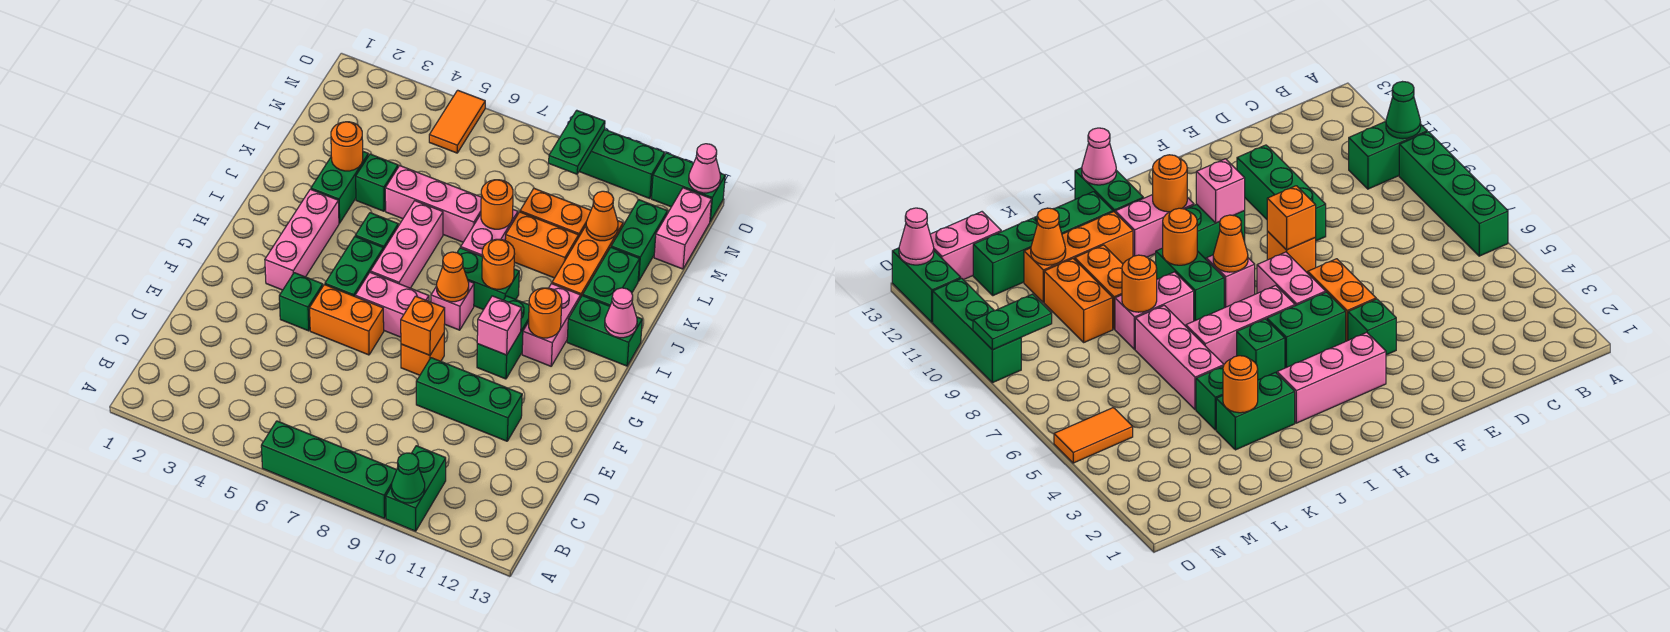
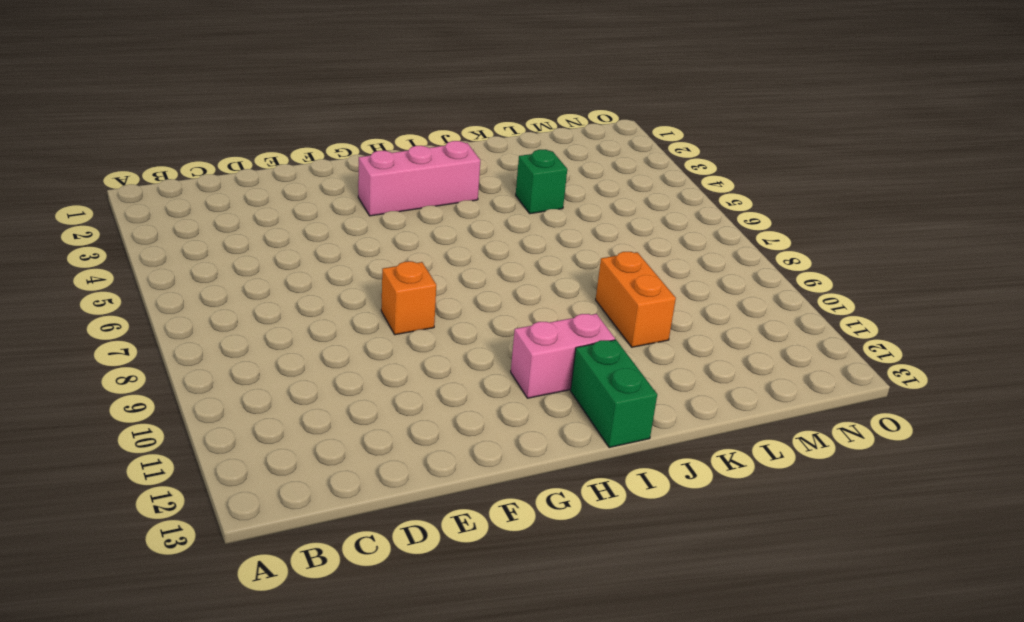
none -> green 1x4 brick [261,421,396,518]
none -> green 1x2 brick [386,446,446,531]
none -> green 1x3 brick [416,358,522,441]
none -> green 1x1 brick [279,273,323,331]

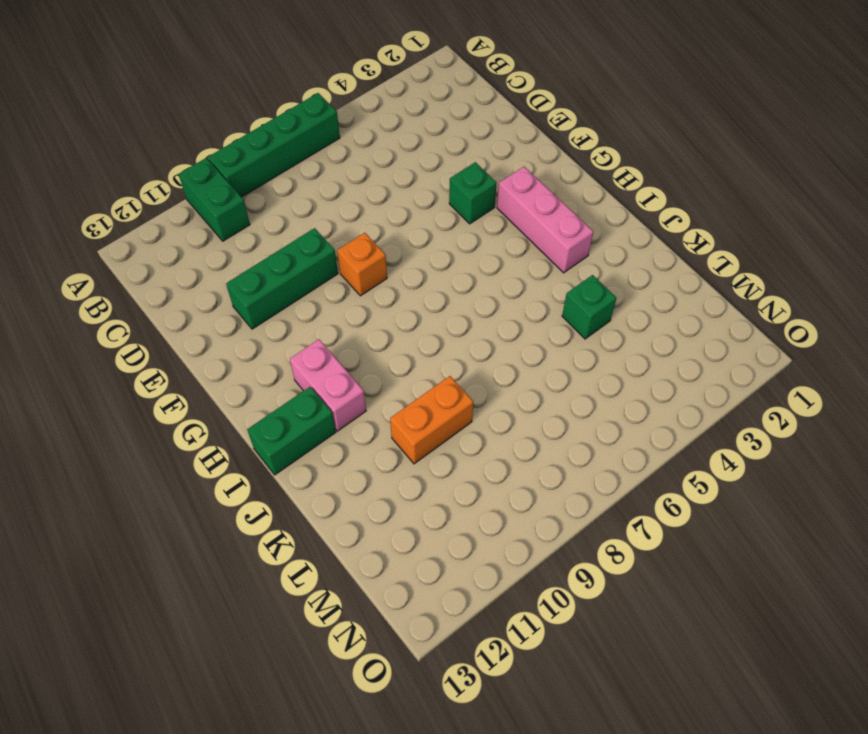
none -> orange 1x2 brick [310,285,384,355]
none -> green 1x2 brick [325,237,383,296]
none -> pink 1x2 brick [355,273,429,337]
none -> green 1x2 brick [477,296,529,379]

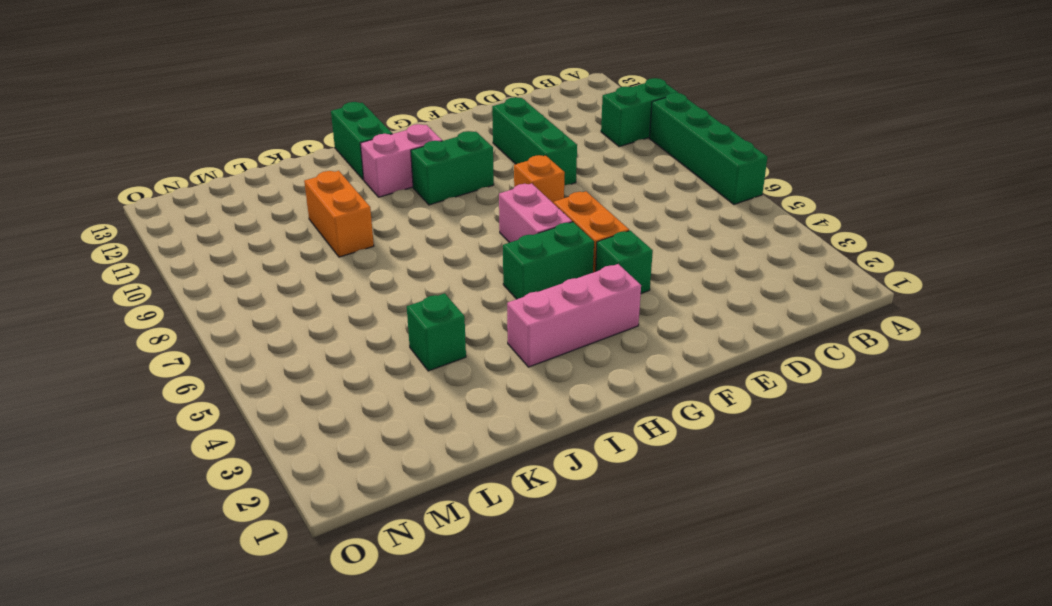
none -> pink 1x3 brick [370,201,443,288]
none -> pink 1x1 brick [431,281,474,330]
none -> green 1x1 brick [355,213,398,250]
none -> green 1x2 brick [457,248,519,310]

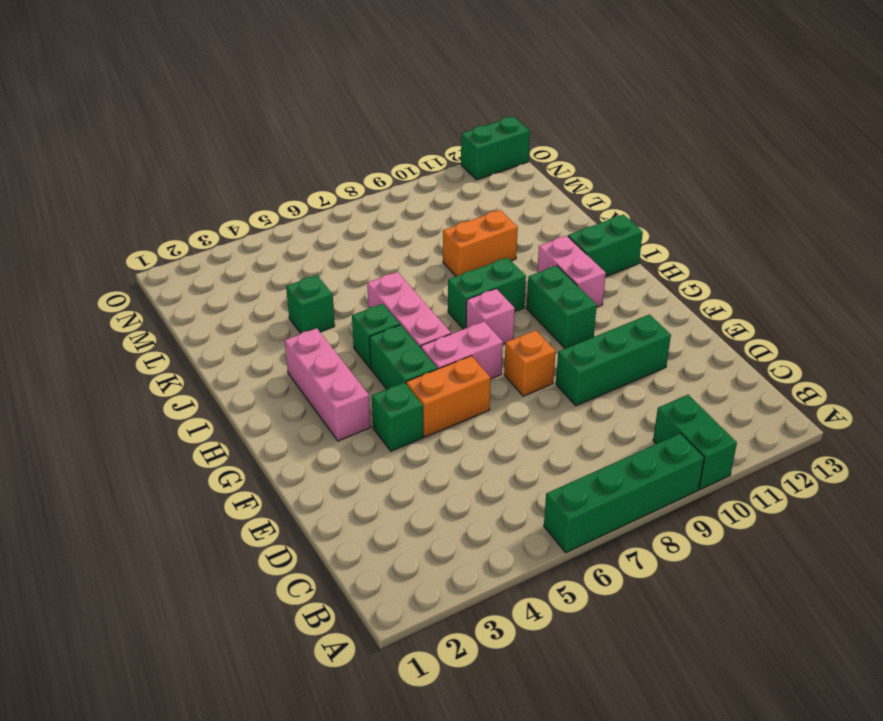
none -> green 1x2 brick [311,152,368,223]
none -> pink 1x2 brick [461,210,518,256]
none -> orange 1x3 brick [552,221,623,298]
none -> green 1x2 brick [583,247,640,306]

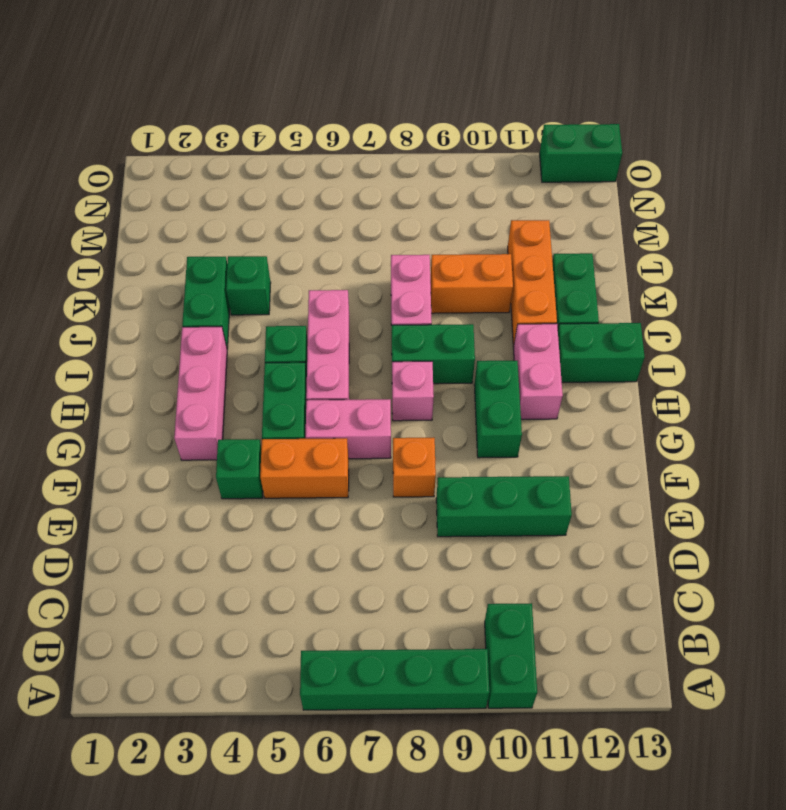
none -> pink 1x3 brick [385,166,481,242]
none -> orange 1x2 brick [520,189,591,238]
none -> green 1x2 brick [611,200,667,281]
none -> pink 1x2 brick [654,188,712,269]

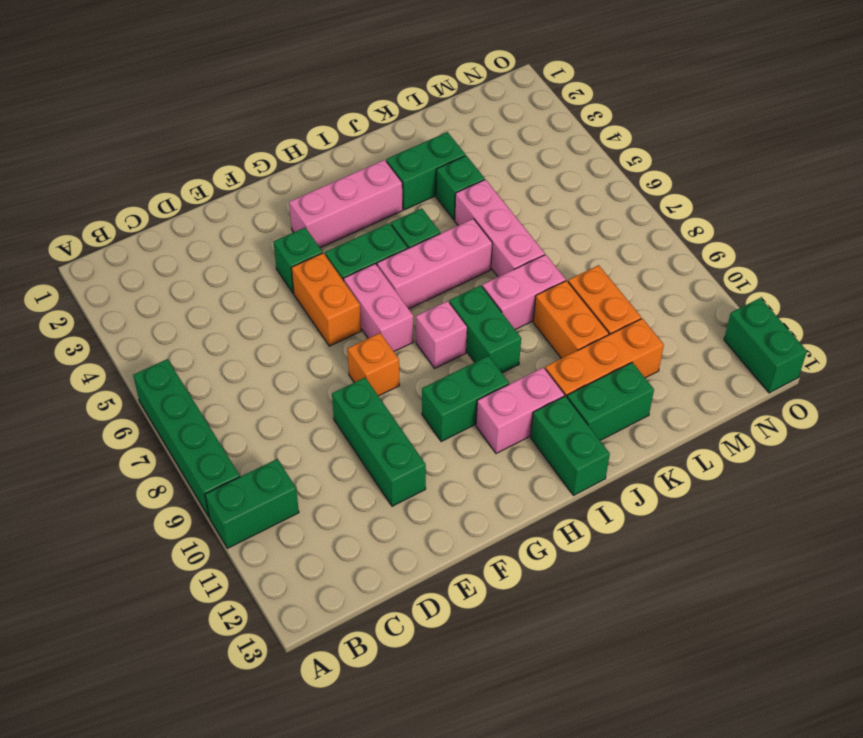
none -> green 1x2 brick [611,200,667,281]
none -> pink 1x2 brick [654,188,712,269]
none -> orange 1x2 tile [429,90,485,153]
none -> green 1x3 brick [579,129,665,199]

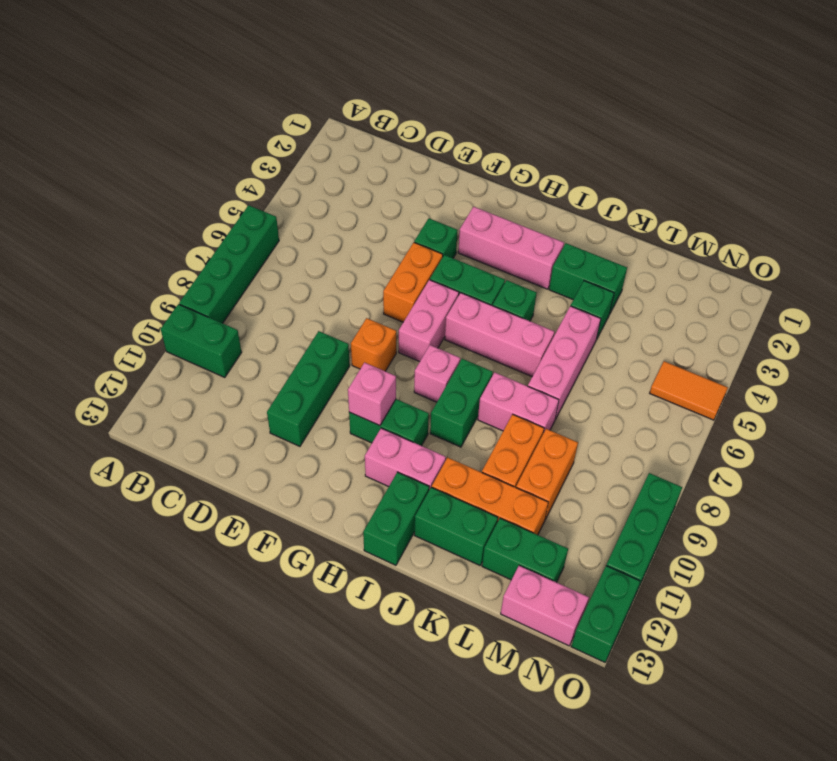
none -> green 1x1 cone [392,453,425,503]
none -> orange 1x1 brick [401,296,445,355]
none -> orange 1x1 cone [437,252,469,302]
none -> orange 1x1 round brick [528,288,562,338]

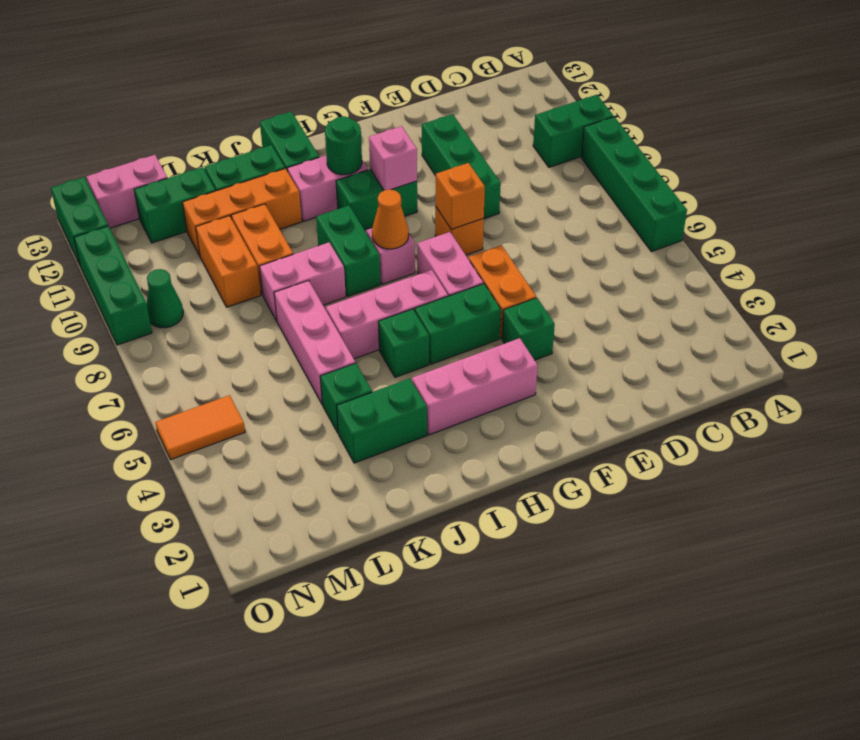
green 1x1 round brick [325,116,362,175] -> orange 1x1 round brick [528,288,562,338]
green 1x1 cone [147,269,183,328] -> green 1x1 cone moved to [392,453,425,503]
none -> orange 1x1 round brick [482,239,515,289]
none -> pink 1x1 cone [605,288,637,338]
none -> orange 1x1 round brick [331,122,363,171]
none -> orange 1x1 round brick [481,180,513,229]

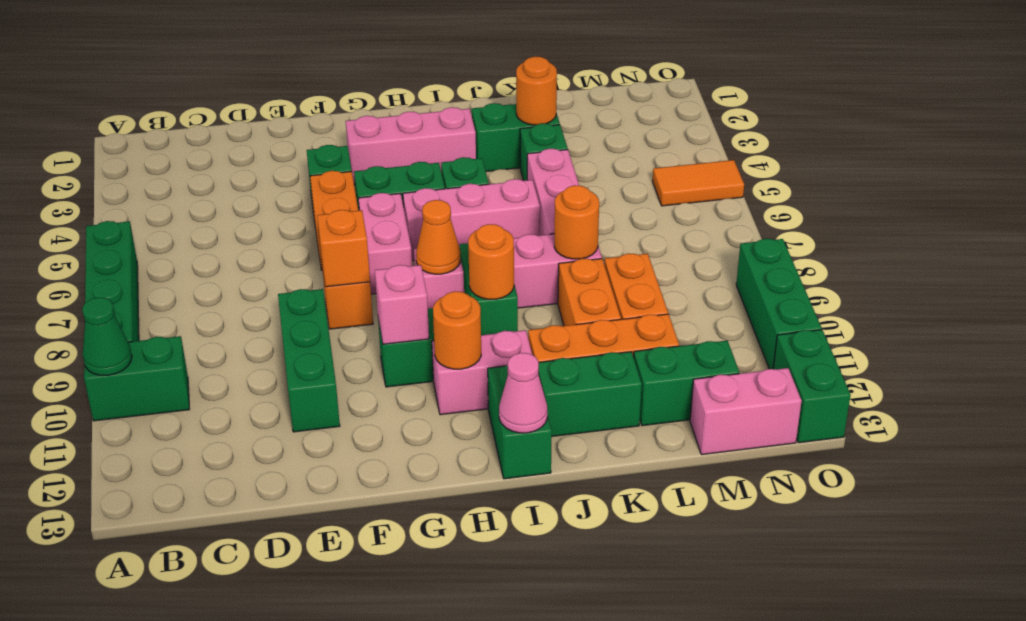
none -> orange 1x1 cone [586,191,618,241]
none -> green 1x2 plate [549,110,605,174]
none -> pink 1x1 cone [689,144,720,193]

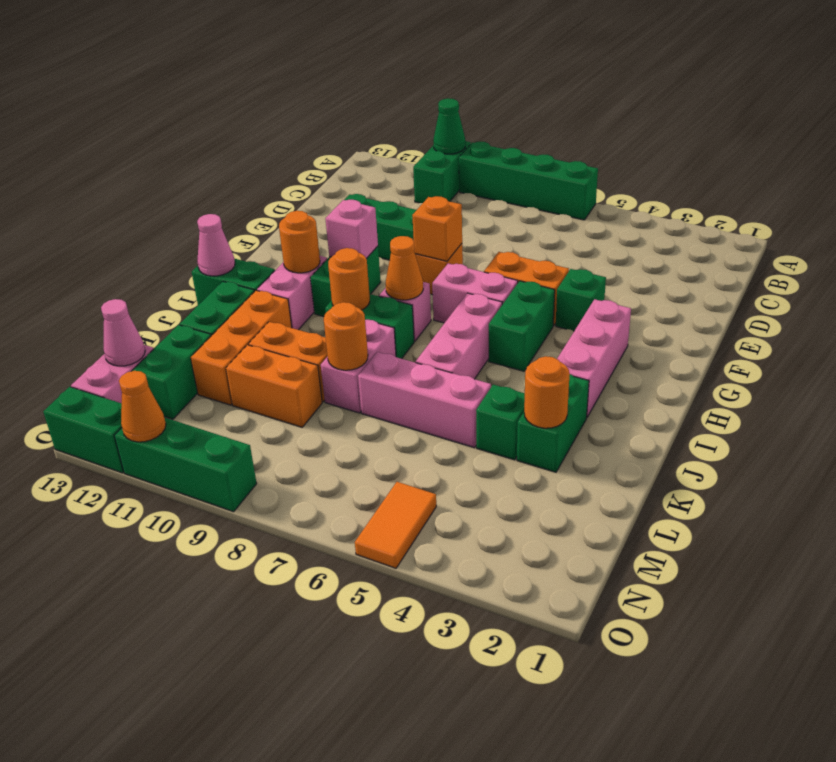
pink 1x1 cone [101,299,145,366] -> pink 1x1 cone moved to [689,144,720,193]
orange 1x1 cone [119,371,166,442] -> orange 1x1 cone moved to [586,191,618,241]
none -> green 1x1 brick [355,213,398,250]
none -> green 1x2 plate [549,110,605,174]

